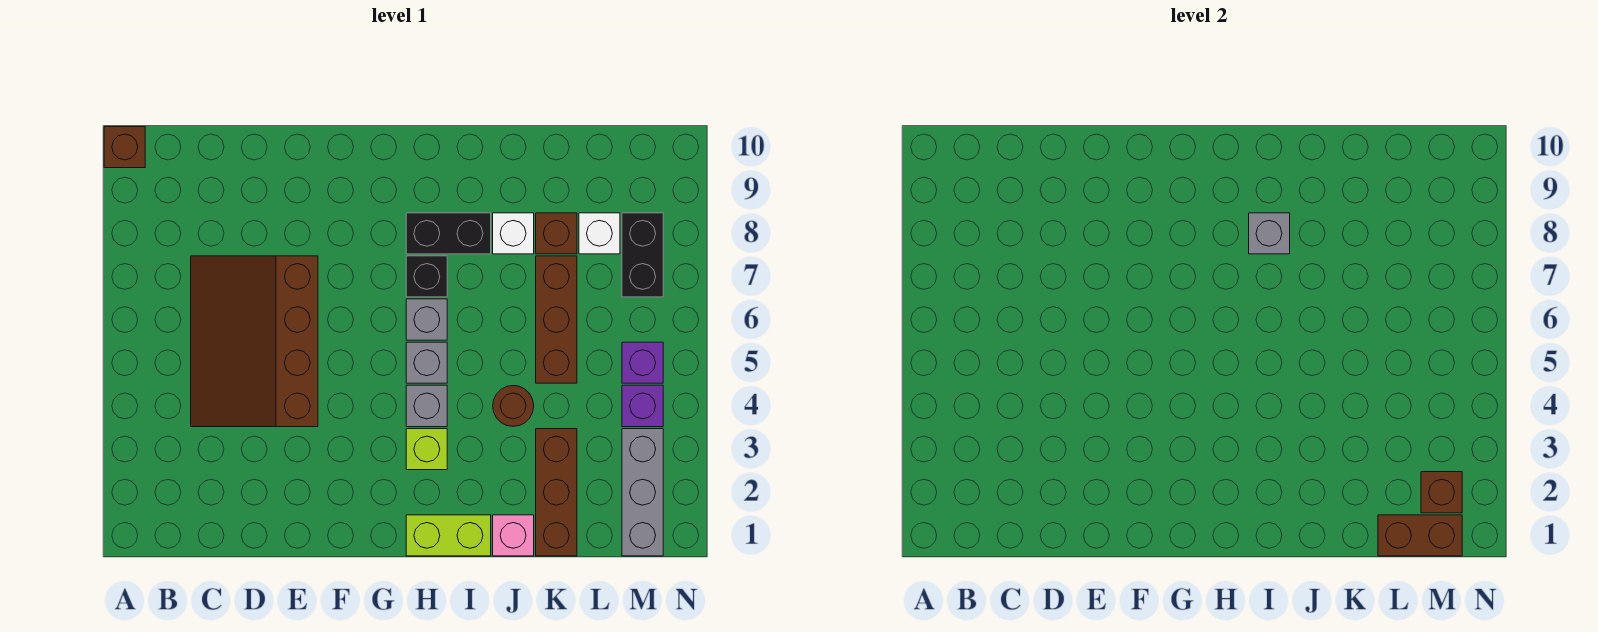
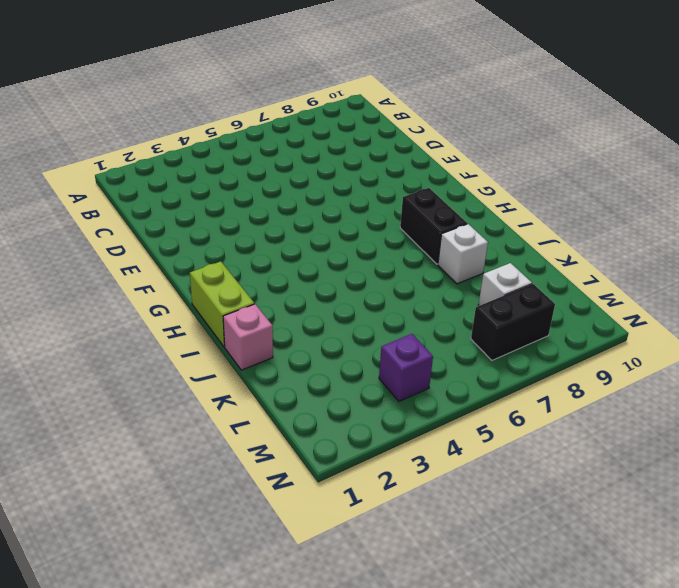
none -> brown 1x1 brick [104,127,145,168]
none -> brown 3x4 slope [191,256,318,427]
none -> lime 1x1 brick [406,429,447,470]

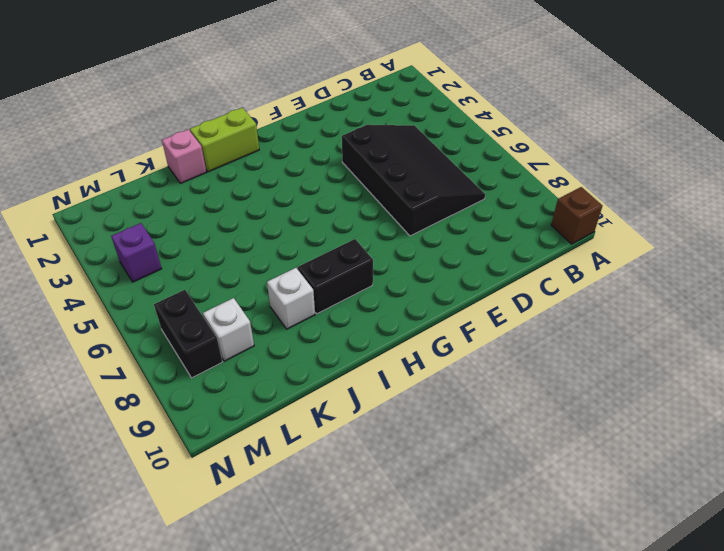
black 3x4 slope [342,125,485,236] -> brown 3x4 slope [191,256,318,427]
none -> lime 1x1 brick [406,429,447,470]
none -> grey 1x1 brick [406,385,447,427]
none -> grey 1x1 brick [406,342,447,383]

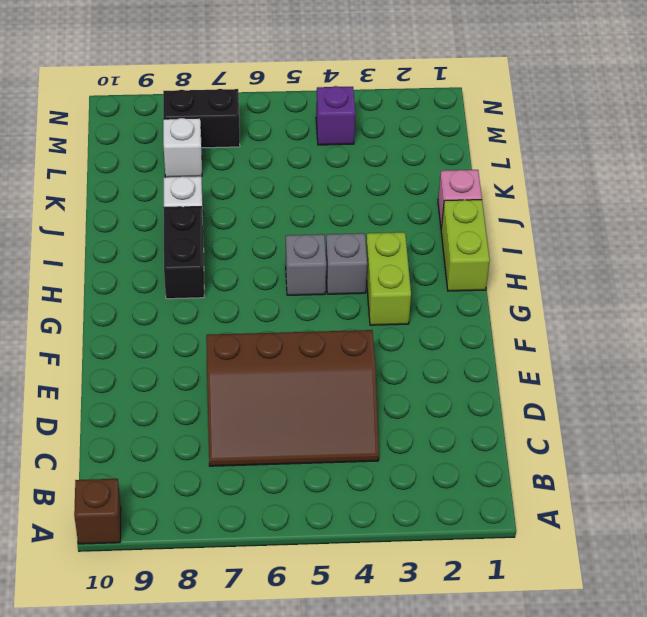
lime 1x2 brick [366,232,411,325] -> lime 1x1 brick [406,429,447,470]
none -> grey 1x1 brick [406,299,447,340]
none -> black 1x1 brick [406,256,447,297]
none -> brown 1x1 round brick [493,386,534,427]

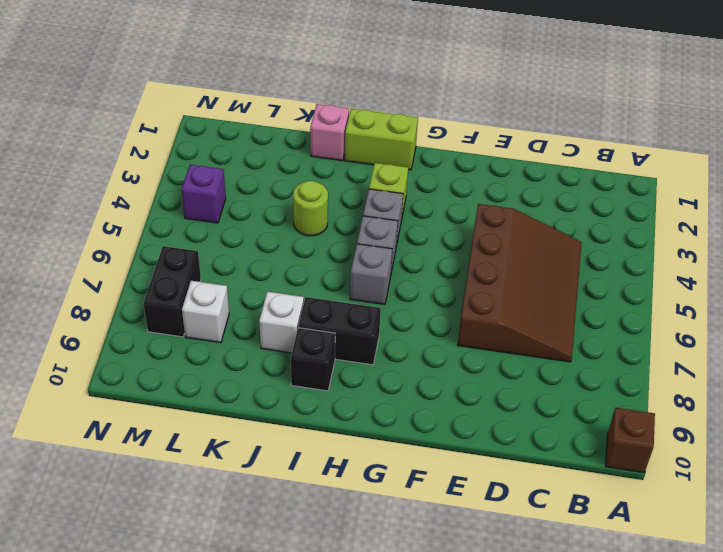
black 1x1 brick [291,328,335,391] -> black 1x1 brick moved to [406,256,447,297]
lime 1x1 round brick [293,181,328,236] -> brown 1x1 round brick [493,386,534,427]
none -> brown 1x3 brick [536,429,577,556]
none -> brown 1x3 brick [536,256,577,383]
none -> brown 1x1 brick [536,213,577,254]

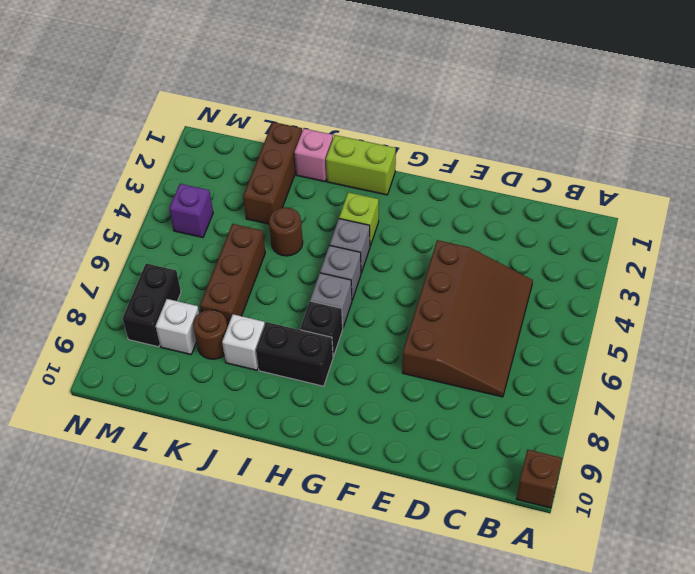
brown 1x1 round brick [193,310,227,359] -> brown 1x1 brick [536,213,577,254]
none -> grey 1x3 brick [622,429,663,556]
none -> purple 1x1 brick [622,342,663,383]
none -> grey 1x1 brick [1249,213,1290,254]

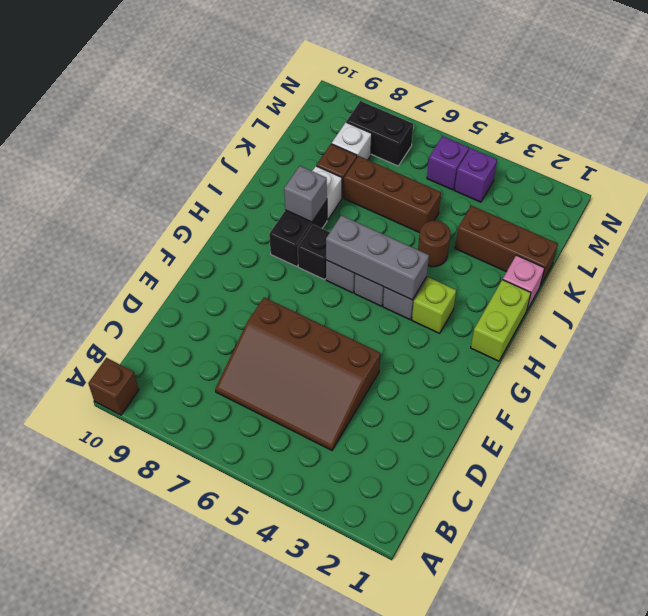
grey 1x3 brick [326,215,429,300] -> grey 1x3 brick moved to [622,429,663,556]
none -> brown 1x2 brick [1378,515,1462,556]
none -> brown 1x1 brick [1421,472,1462,513]

